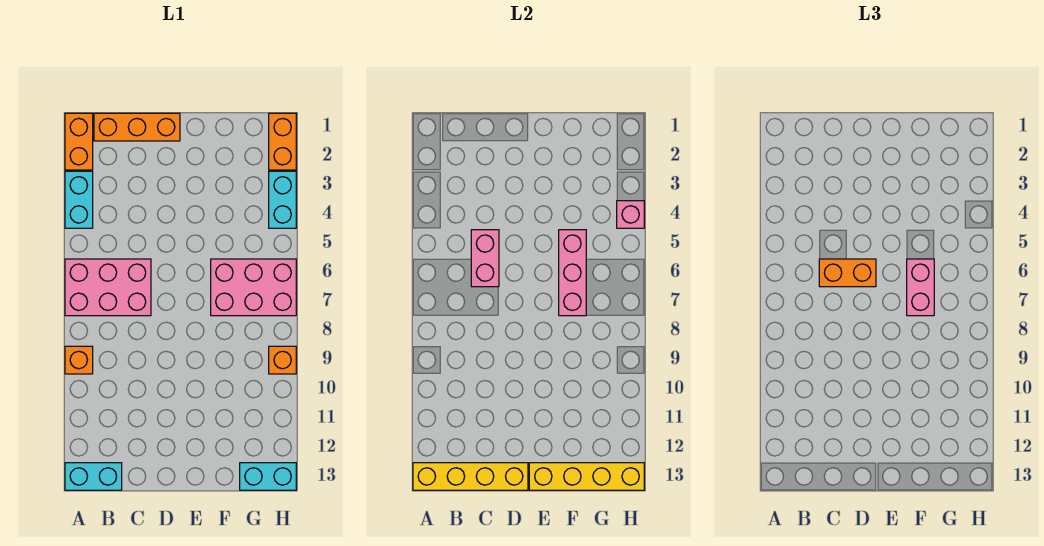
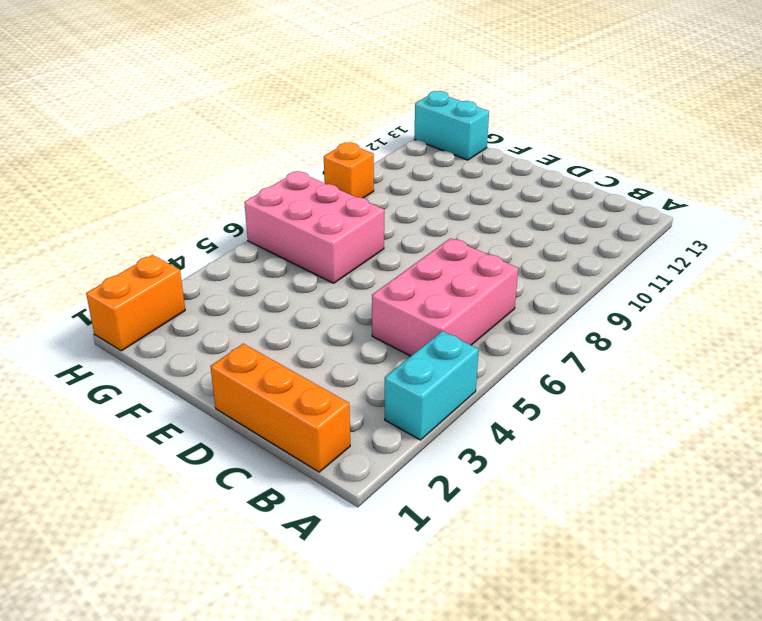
pink 2x3 brick [372,238,518,356] -> pink 2x3 brick turned to [65,259,151,316]
none -> orange 1x2 brick [65,113,93,170]
none -> orange 1x1 brick [65,346,93,374]
none -> cyan 1x2 brick [65,463,122,490]

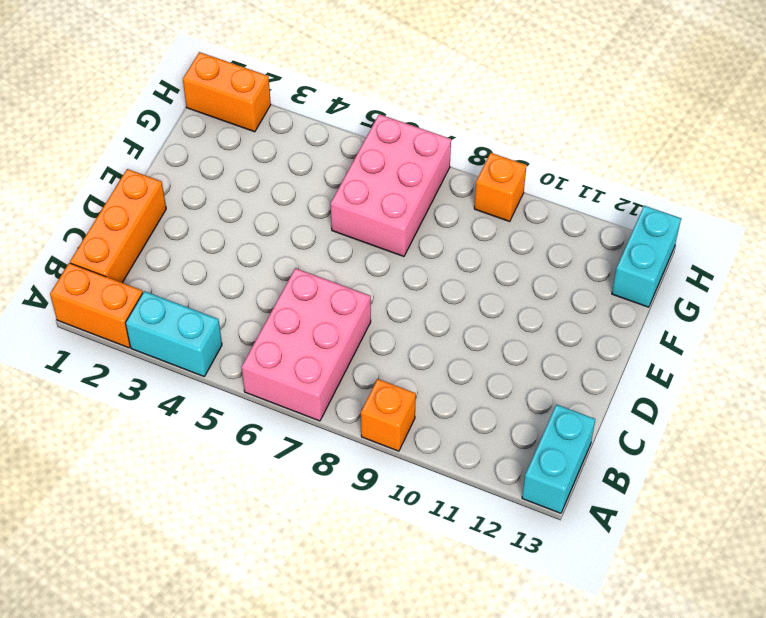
none -> cyan 1x2 brick [269,171,296,228]
none -> yellow 1x4 brick [413,463,528,490]
none -> pink 1x2 brick [471,230,499,287]

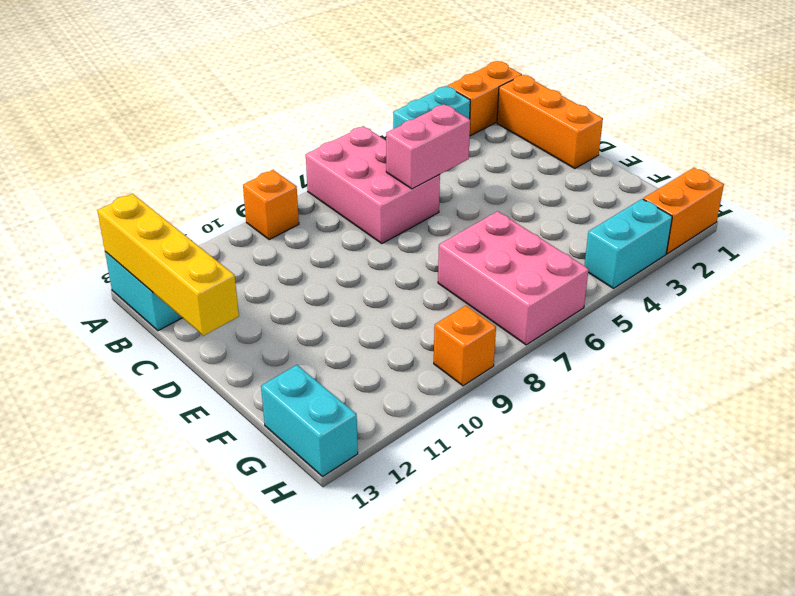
none -> yellow 1x4 brick [529,463,644,490]
none -> pink 1x3 brick [559,230,586,316]
none -> pink 1x1 brick [617,201,644,228]

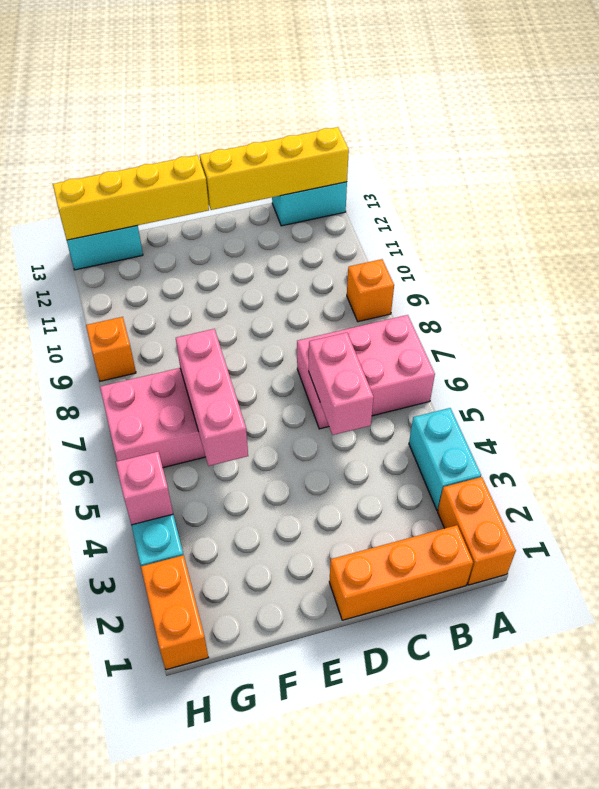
none -> orange 1x2 brick [819,259,876,287]
none -> pink 1x2 brick [907,259,934,316]

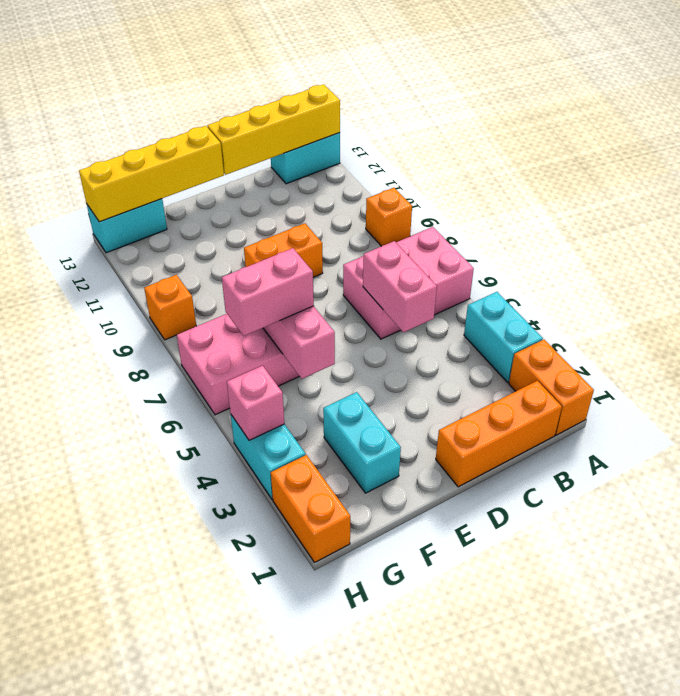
orange 1x2 brick [244,223,323,277] -> orange 1x2 brick moved to [819,259,876,287]
cyan 1x2 brick [323,392,401,493] -> none
pink 1x2 brick [222,248,314,336] -> pink 1x2 brick turned to [907,259,934,316]

